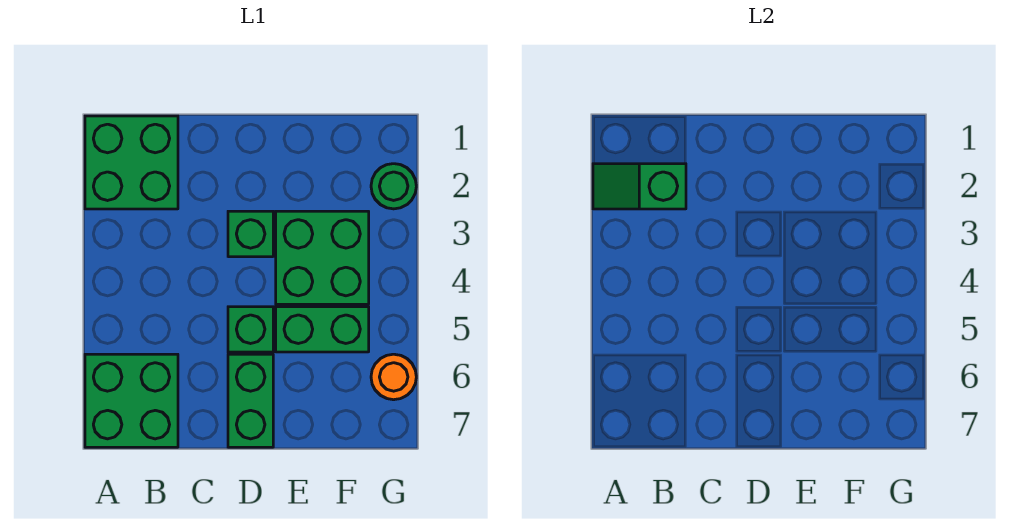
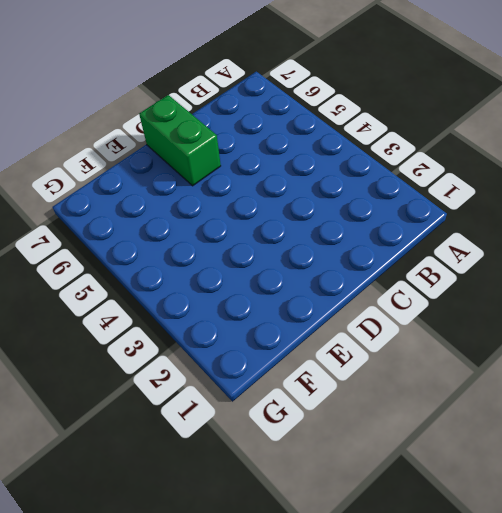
none -> green 2x2 brick [85,116,178,209]
none -> green 2x2 brick [85,354,178,447]

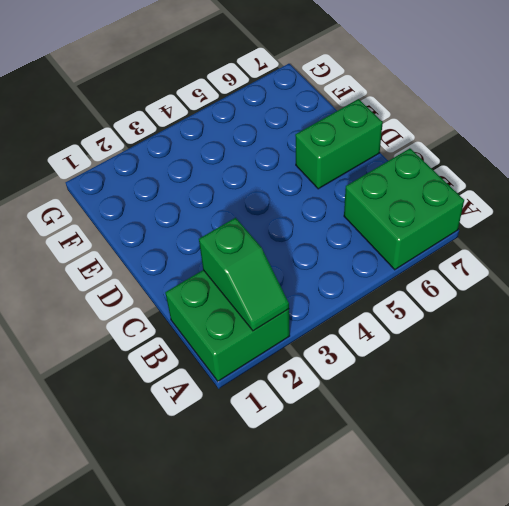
none -> green 1x1 brick [228,211,273,257]
none -> green 1x1 brick [228,307,273,352]

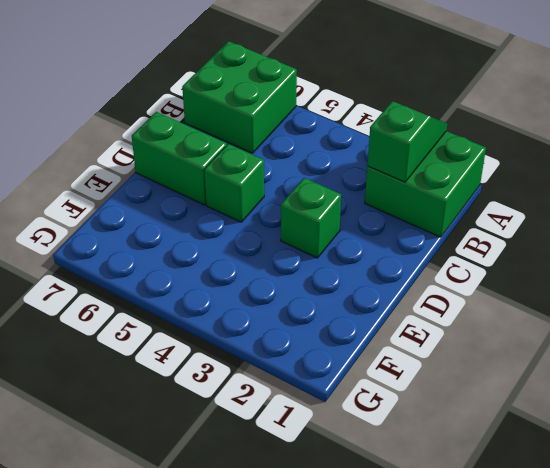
none -> green 2x2 brick [276,211,369,304]
none -> green 1x2 brick [276,307,369,352]

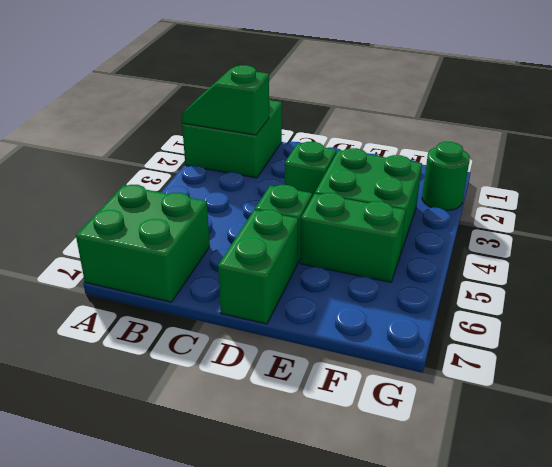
none -> orange 1x1 round brick [371,354,416,400]

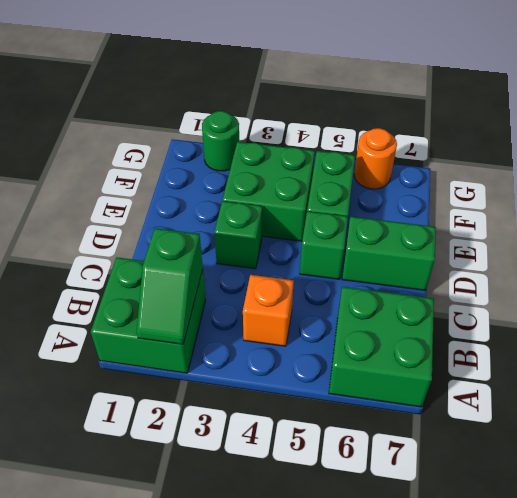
orange 1x1 brick [243,275,294,346] -> none

